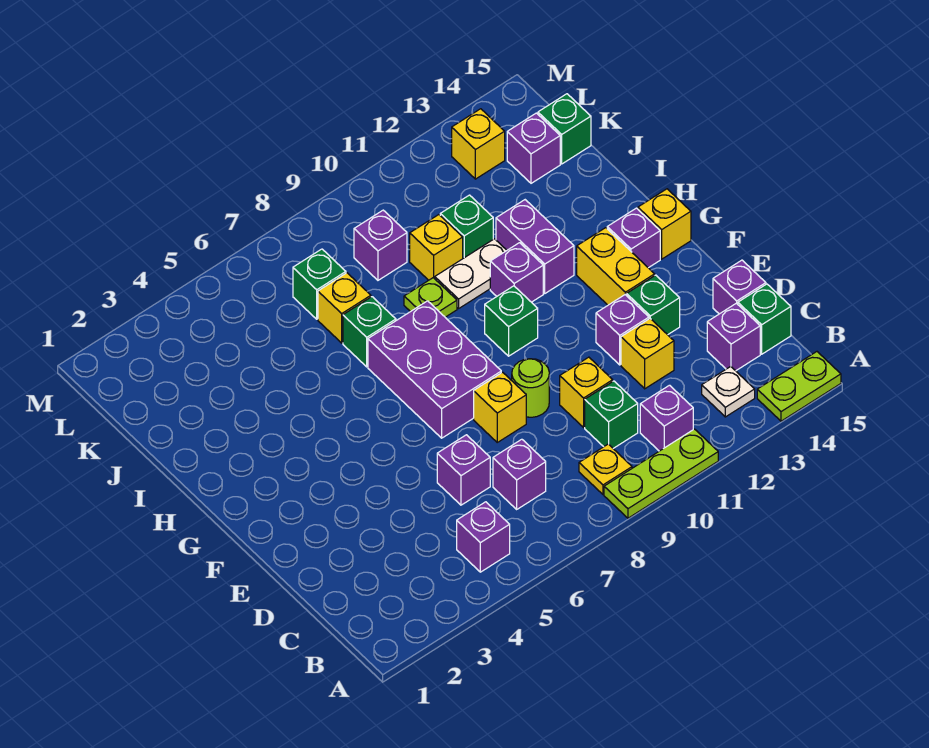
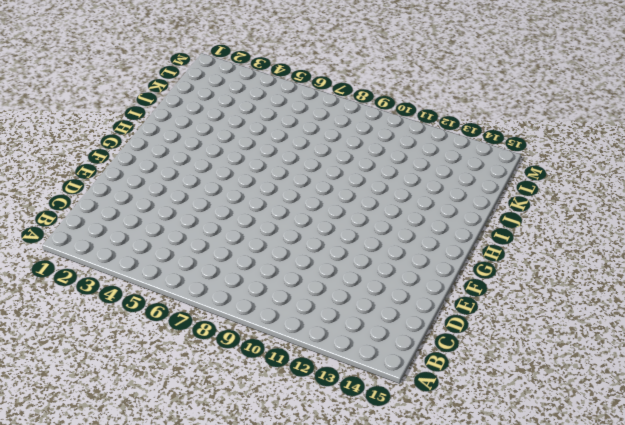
none -> lime 1x3 plate [604,429,718,518]
none -> lime 1x2 plate [757,352,841,421]
none -> purple 1x1 brick [457,502,510,572]
none -> yellow 1x1 plate [579,444,632,494]

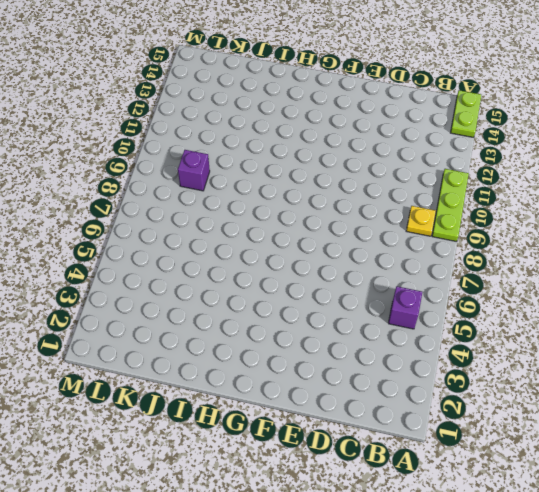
none -> purple 1x1 brick [640,385,693,451]
none -> white 1x1 plate [702,366,755,417]
none -> purple 1x1 brick [493,439,546,509]
none -> green 1x1 brick [585,381,638,448]

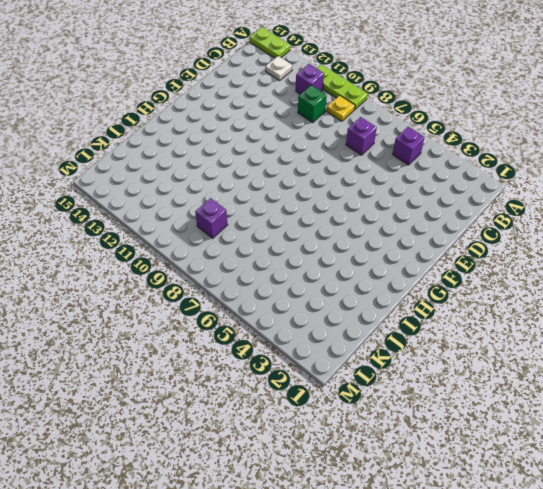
none -> purple 1x1 brick [707,303,760,371]
none -> green 1x1 brick [738,284,791,354]
none -> purple 1x1 brick [437,435,490,505]
none -> yellow 1x1 brick [560,357,613,427]

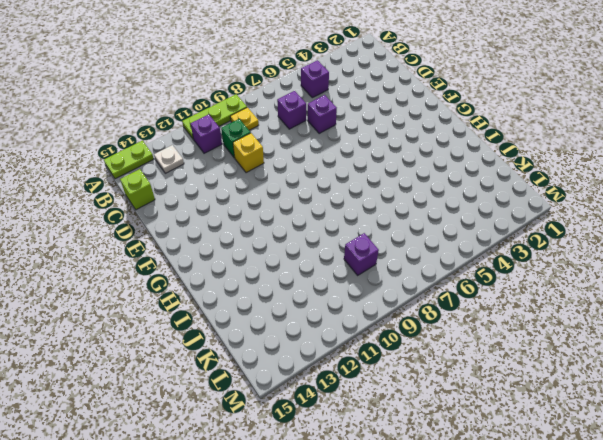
lime 1x1 brick [120,169,155,210] -> green 1x1 brick [738,284,791,354]
none -> purple 1x1 brick [707,303,760,371]
none -> yellow 1x1 brick [621,319,674,389]
none -> purple 1x1 brick [713,260,766,314]
none -> yellow 1x1 brick [474,372,526,442]

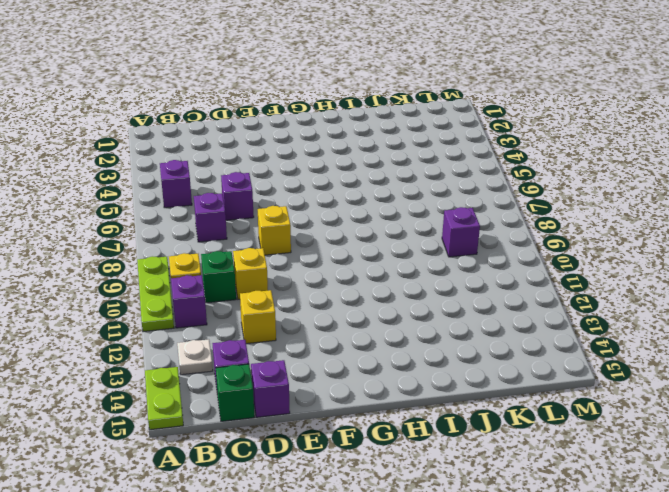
none -> lime 1x1 round brick [512,359,549,417]
none -> purple 1x1 brick [596,295,649,365]
none -> green 1x1 brick [627,275,680,335]
none -> purple 2x3 brick [368,301,501,438]

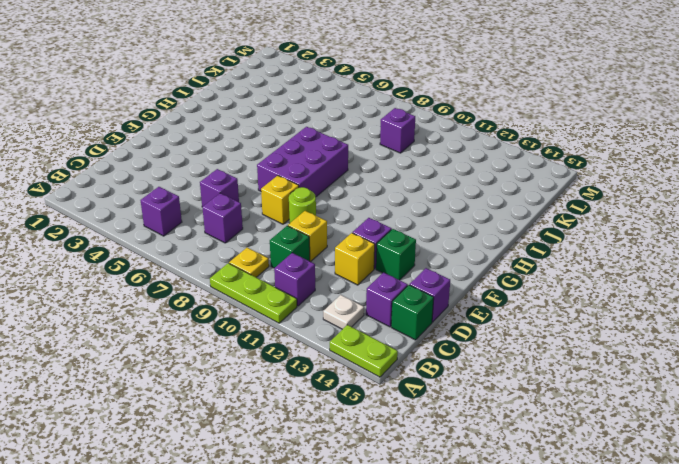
none -> yellow 1x2 brick [577,228,655,305]
none -> green 1x1 brick [485,286,538,356]
none -> purple 1x1 brick [607,208,660,268]
none -> yellow 1x1 brick [638,189,691,259]

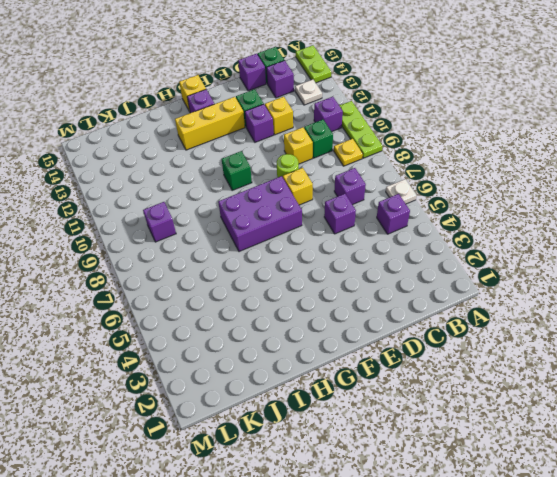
white 1x1 plate [386,179,417,204] -> none
yellow 1x3 brick [175,97,245,150] -> yellow 1x2 brick [577,228,655,305]
none -> purple 1x1 brick [490,243,543,302]
none -> purple 1x2 brick [496,200,574,293]
none -> green 1x1 brick [343,297,396,367]
none -> lime 1x1 plate [404,278,457,317]

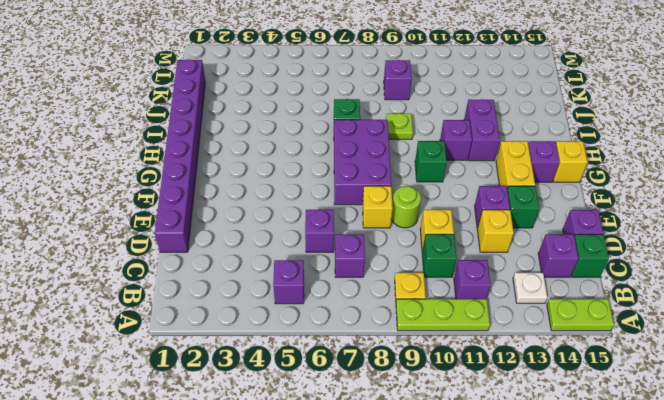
purple 1x8 brick [155,59,205,252] -> none
none -> white 1x2 plate [435,239,507,308]
none -> yellow 1x1 brick [318,273,371,343]
none -> yellow 1x1 brick [410,215,463,280]
none -> green 1x1 brick [440,195,493,258]

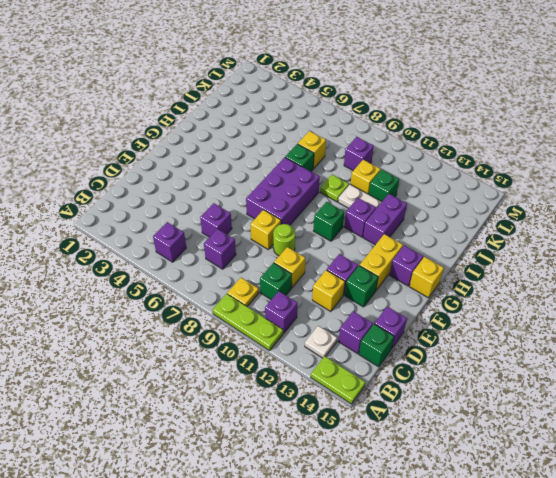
none -> green 1x1 brick [293,249,346,319]
none -> purple 1x1 brick [507,113,560,183]
none -> green 1x1 brick [538,94,591,164]
none -> yellow 1x1 brick [452,109,505,179]

